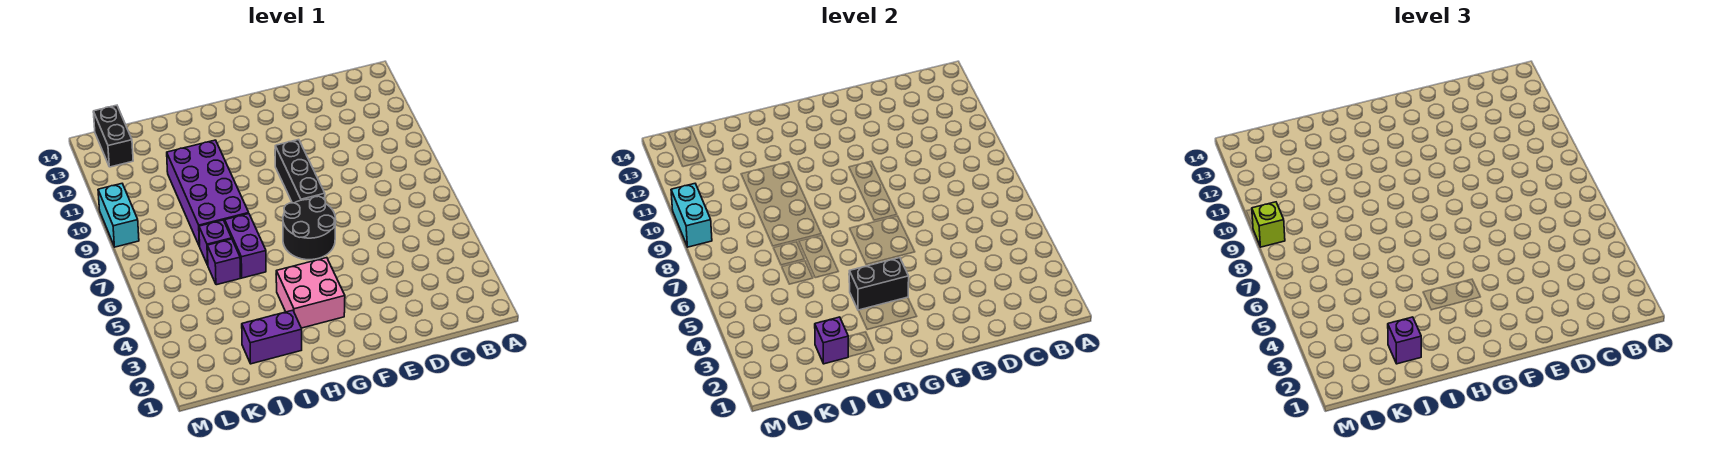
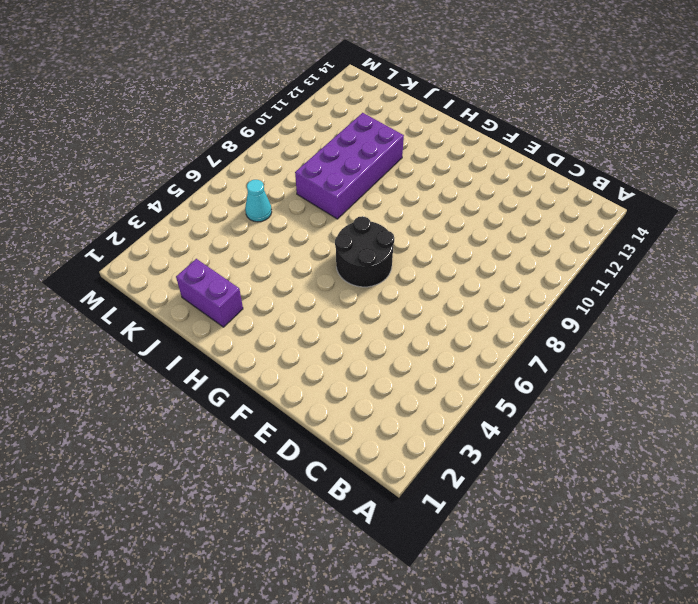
cyan 1x1 cone [245,180,272,222] -> none
none -> black 1x3 brick [275,140,325,203]
none -> pink 2x2 brick [276,258,345,328]
none -> purple 1x2 brick [225,214,266,278]

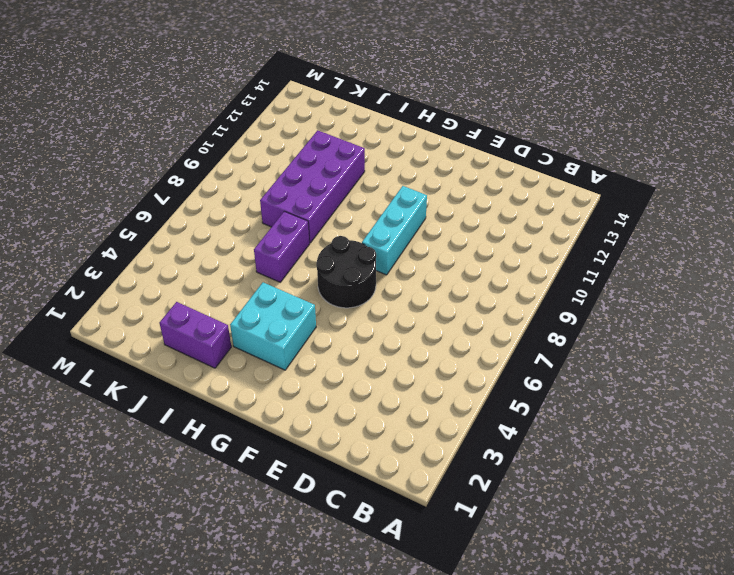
cyan 1x3 brick [362,186,427,275] -> black 1x3 brick [275,140,325,203]
cyan 2x2 brick [230,282,316,370] -> pink 2x2 brick [276,258,345,328]
none -> purple 1x1 brick [207,239,240,285]
none -> purple 1x1 brick [199,220,232,265]
none -> black 1x2 brick [93,105,133,167]

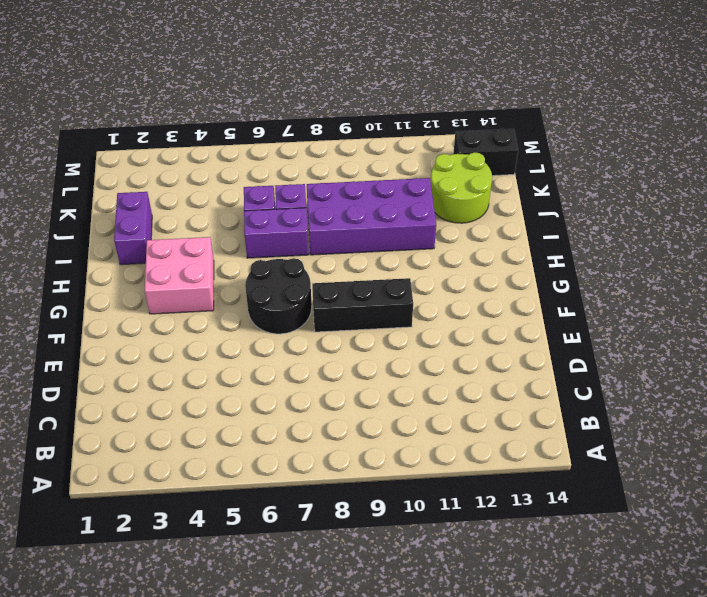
lime 2x2 round brick [431,152,492,223] -> none
none -> cyan 1x2 brick [98,184,139,247]
none -> black 1x2 brick [849,258,909,310]
none -> purple 1x1 brick [815,317,848,364]

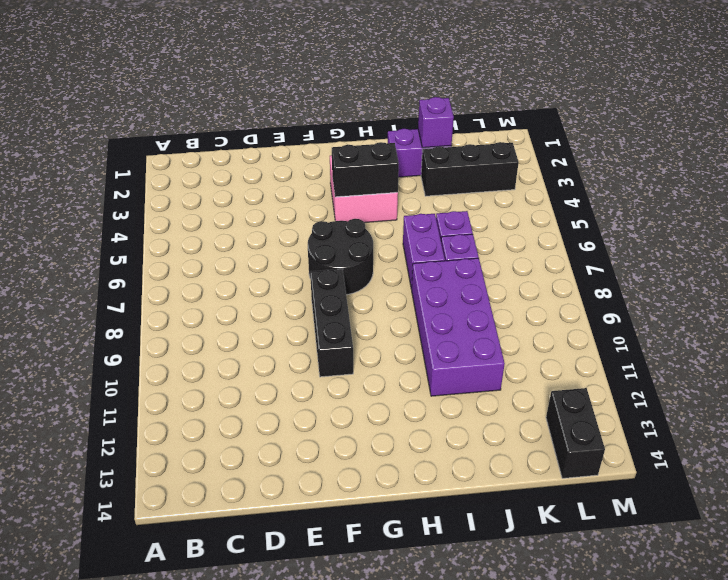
black 1x3 brick [421,142,519,196] -> none
none -> cyan 1x2 brick [98,184,139,247]
none -> cyan 1x2 brick [671,184,712,247]
none -> purple 1x1 brick [1388,317,1421,364]

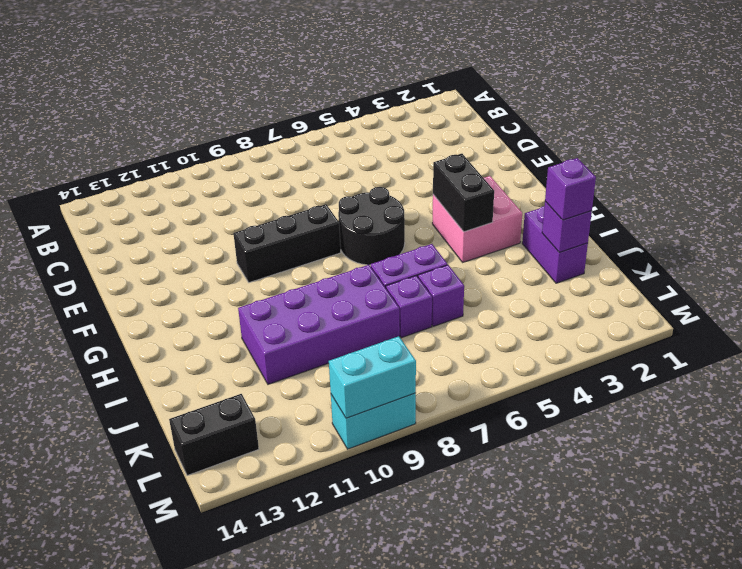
none -> lime 1x1 brick [1252,202,1285,247]

